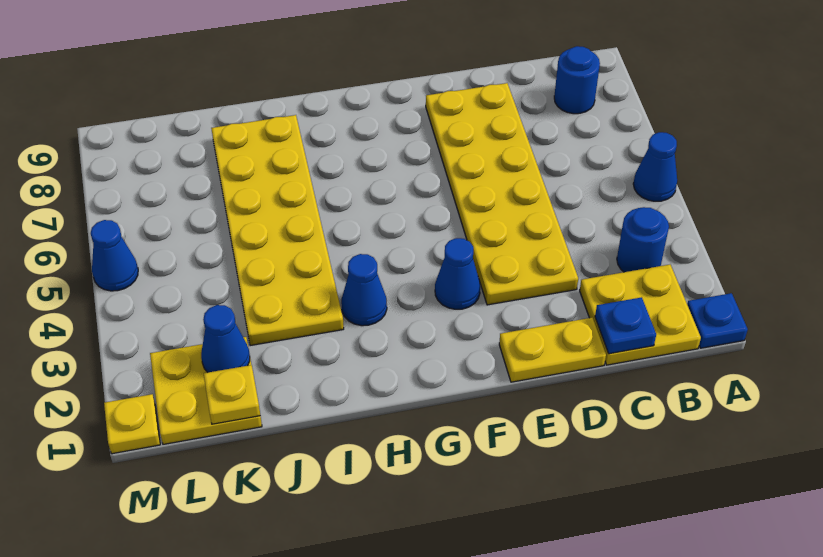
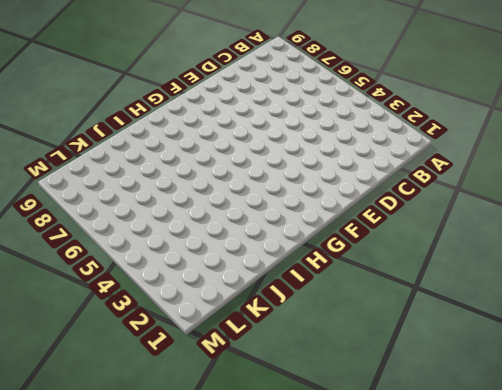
none -> blue 1x1 plate [687,293,748,348]
none -> blue 1x1 cone [633,132,677,201]
none -> yellow 2x2 plate [580,265,701,365]

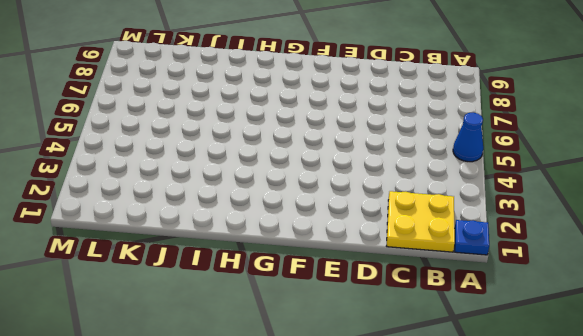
none -> blue 1x1 round brick [617,207,669,272]
none -> blue 1x1 round brick [554,46,600,114]
none -> yellow 1x2 plate [499,318,606,382]

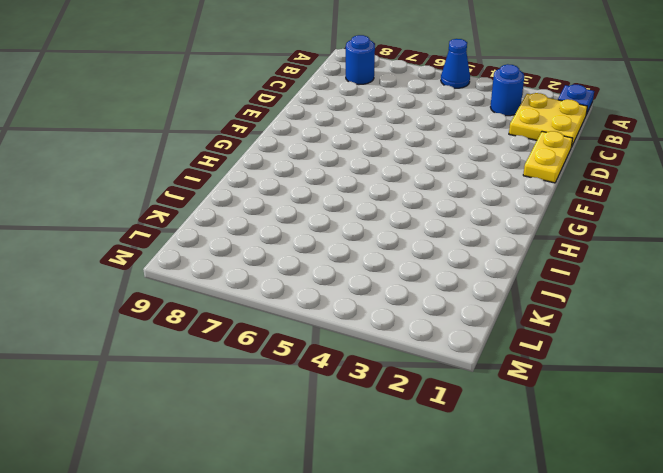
none -> yellow 2x6 plate [426,83,578,305]
none -> blue 1x1 cone [435,238,480,309]
none -> blue 1x1 cone [341,254,387,326]

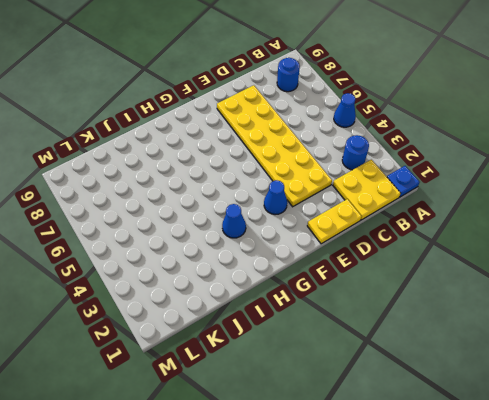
none -> yellow 2x6 plate [211,115,344,346]
none -> yellow 2x2 plate [150,337,262,444]
none -> yellow 1x1 plate [104,394,160,454]

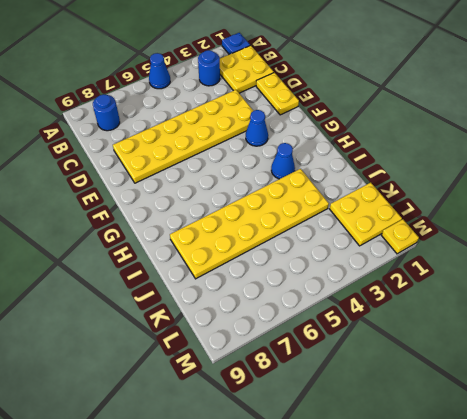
none -> blue 1x1 cone [91,220,138,291]
none -> blue 1x1 plate [595,297,656,354]
none -> yellow 1x1 plate [204,365,260,424]

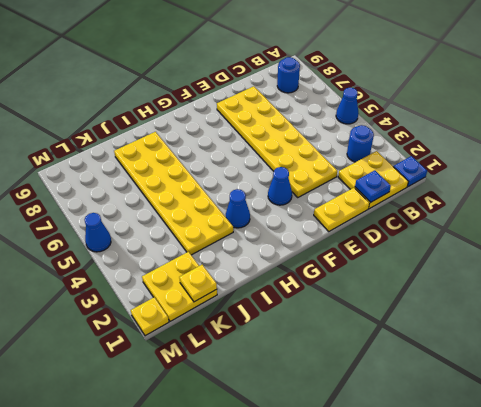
none -> blue 1x1 cone [201,305,250,372]

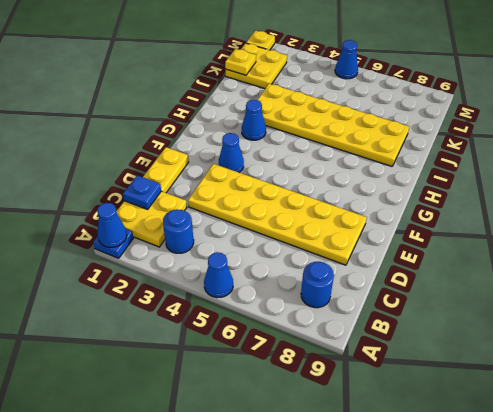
blue 1x1 cone [97,203,127,248] -> blue 1x1 cone moved to [201,305,250,372]

